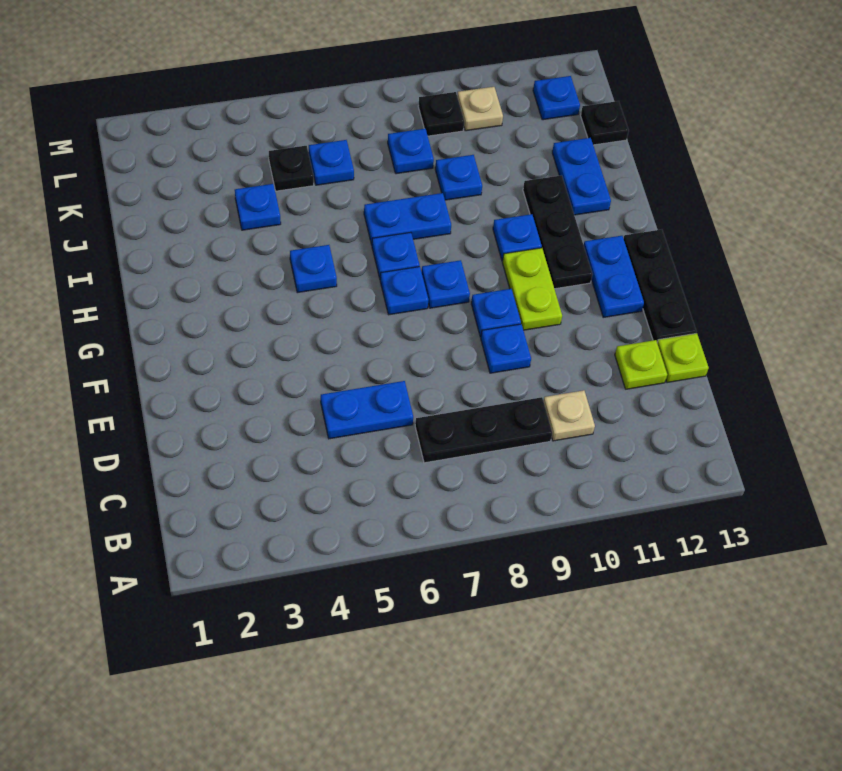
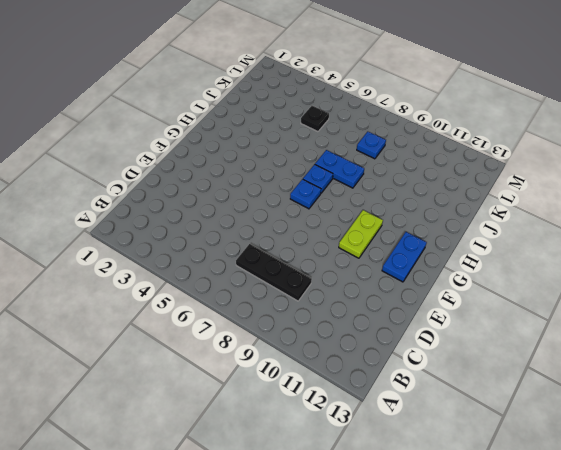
none -> tan 1x1 plate [543,390,595,441]
none -> blue 1x2 plate [321,381,413,439]
none -> lime 1x1 plate [615,340,667,389]

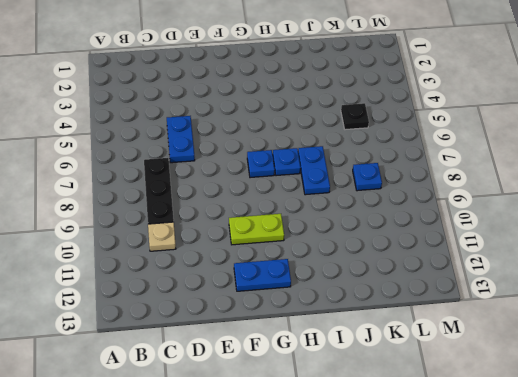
none -> lime 1x1 plate [615,340,667,389]
none -> lime 1x1 plate [657,333,709,383]
none -> blue 1x1 plate [481,324,531,373]

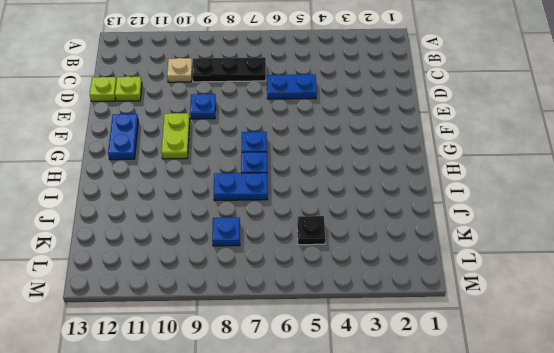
none -> black 1x3 plate [624,229,696,342]
none -> blue 1x1 plate [471,289,521,337]
none -> blue 1x1 plate [422,260,470,308]

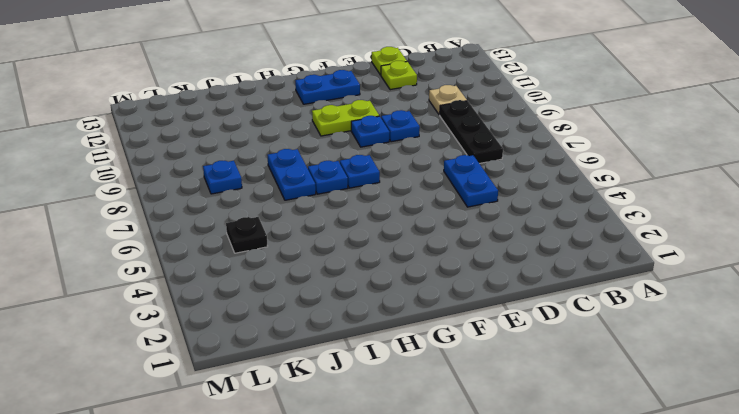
none -> black 1x3 plate [624,229,696,342]
none -> blue 1x1 plate [422,260,470,308]
none -> black 1x3 plate [523,175,592,289]

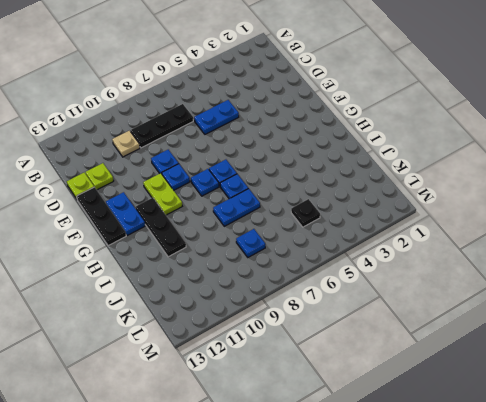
none -> blue 1x1 plate [290,245,337,293]
none -> blue 1x1 plate [493,214,542,261]
none -> blue 1x2 plate [552,138,611,215]

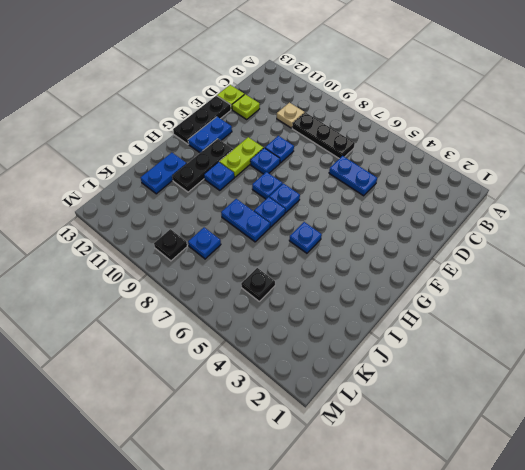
none -> blue 1x1 plate [235,184,281,230]
none -> blue 1x1 plate [435,155,482,200]
none -> blue 1x1 plate [309,140,354,185]

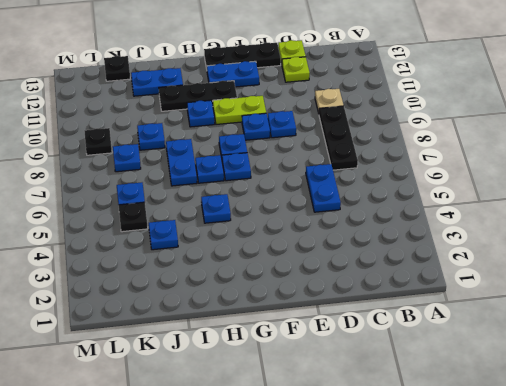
none -> tan 1x1 plate [457,87,503,131]
none -> blue 1x1 plate [533,76,580,120]

